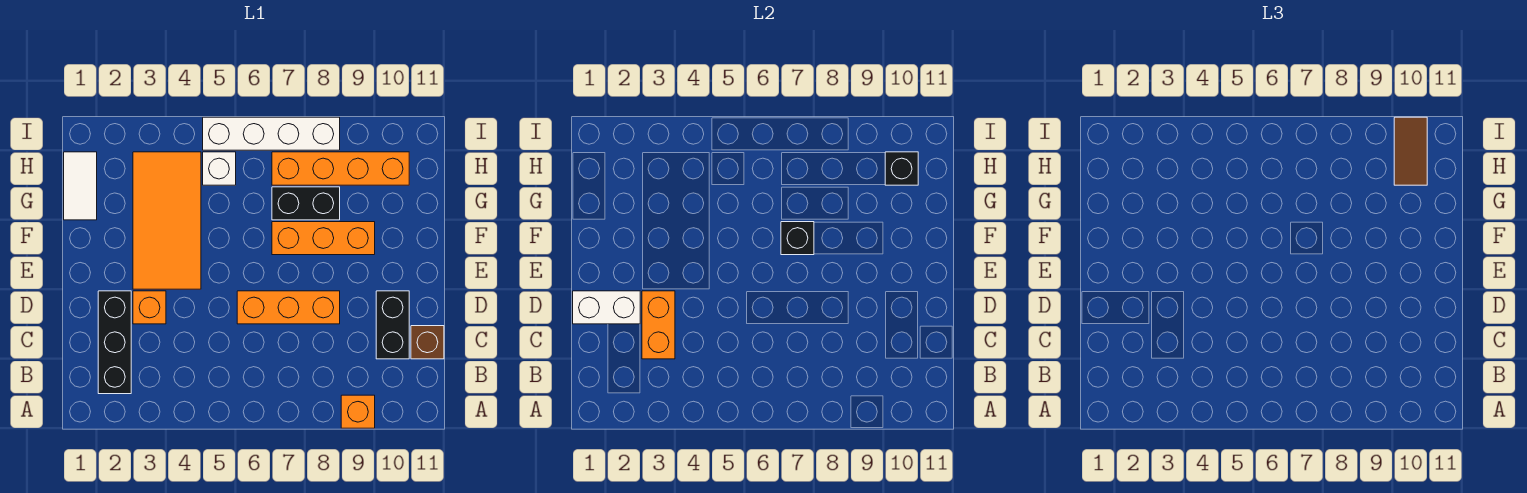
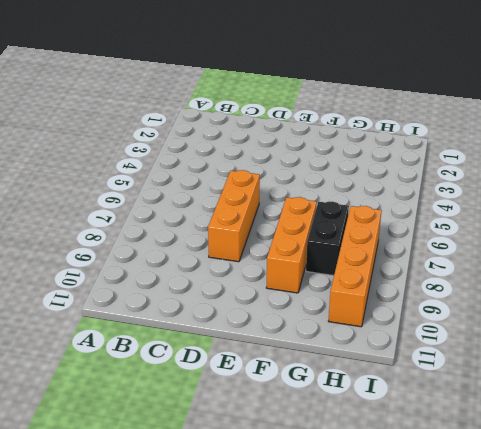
none -> orange 1x1 brick [341,395,375,428]
none -> black 1x3 brick [98,291,131,394]
none -> black 1x2 brick [376,291,409,359]

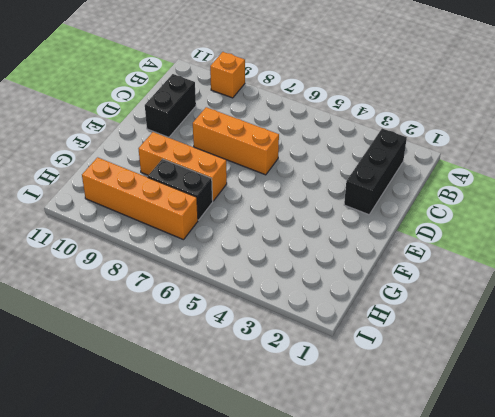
none -> brown 1x1 brick [411,326,444,359]
none -> orange 1x1 brick [133,291,166,324]
none -> orange 2x4 tile [133,152,201,289]

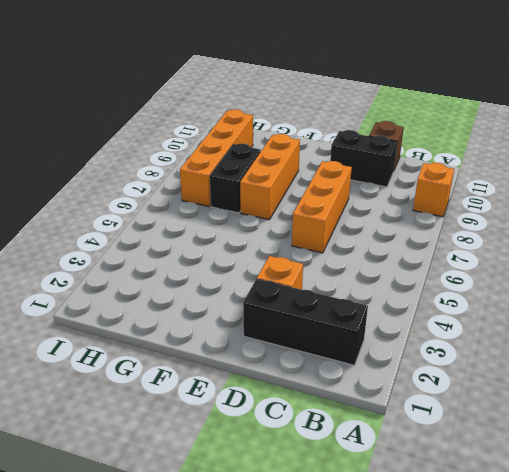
none -> orange 2x4 tile [133,152,201,289]
none -> white 1x2 tile [64,152,97,220]
none -> white 1x1 brick [203,152,236,185]

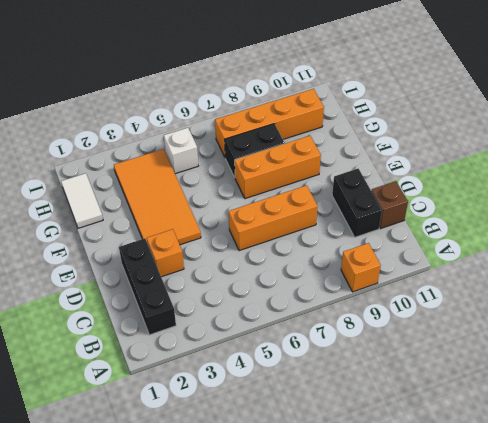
none -> white 1x4 brick [203,117,340,150]
none -> orange 1x2 brick [642,291,675,359]
none -> white 1x2 brick [573,291,640,324]

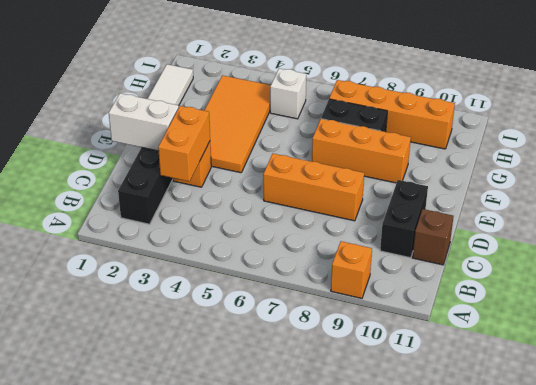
none -> white 1x4 brick [203,117,340,150]
none -> black 1x1 brick [781,222,814,255]
none -> black 1x1 brick [885,152,918,185]

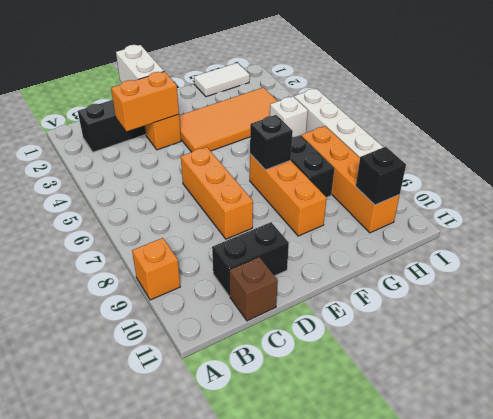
none -> brown 1x2 tile [1394,117,1427,185]

